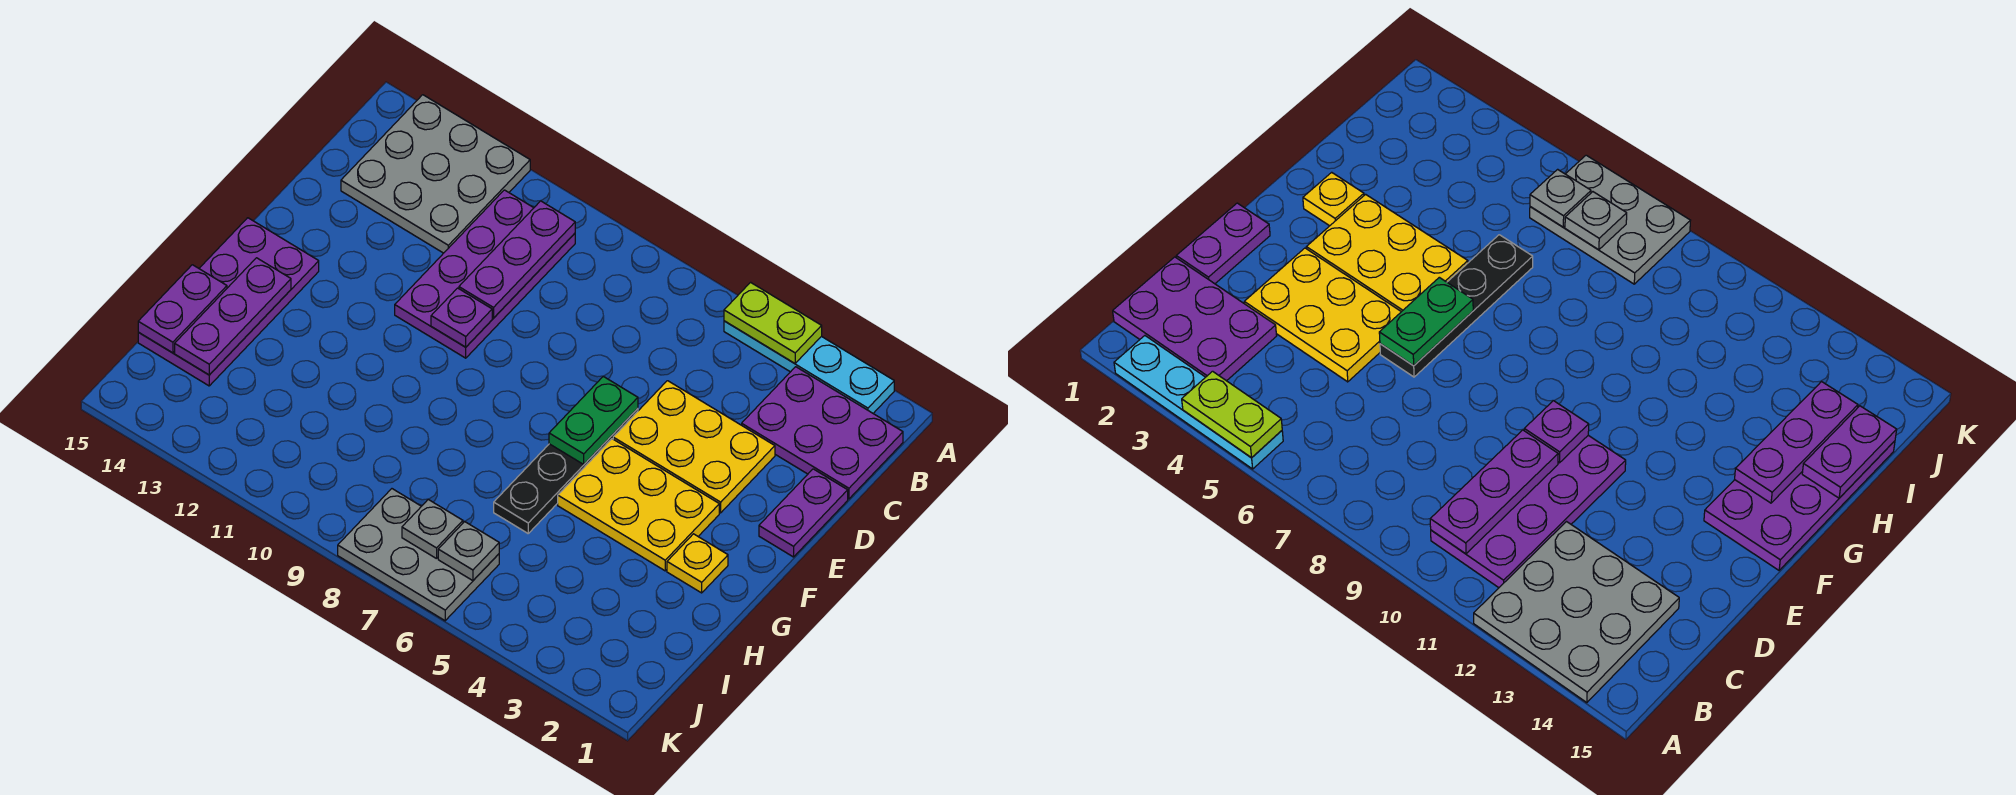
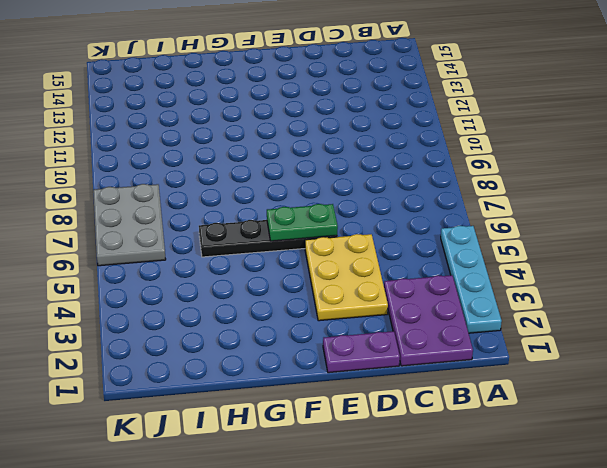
none -> grey 3x3 plate [341,95,530,253]
none -> purple 2x4 plate [395,190,575,358]
none -> yellow 2x3 plate [558,439,719,571]

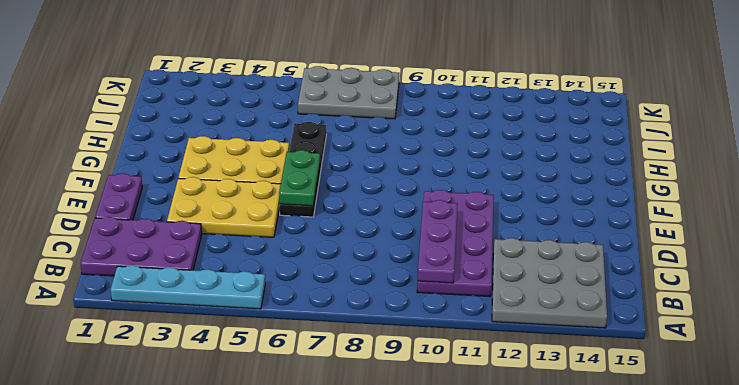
none -> purple 2x4 plate [138,218,319,386]
none -> yellow 1x1 plate [667,534,728,593]
none -> lime 1x2 plate [724,282,822,363]

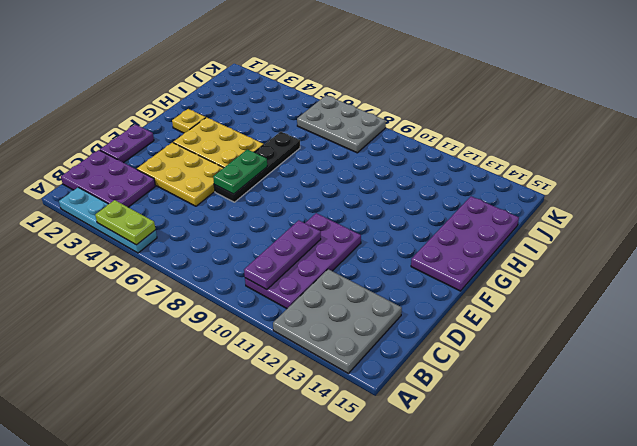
none -> purple 1x1 plate [431,288,492,347]
none -> purple 1x3 plate [175,258,291,375]
none -> purple 1x2 plate [138,265,227,353]

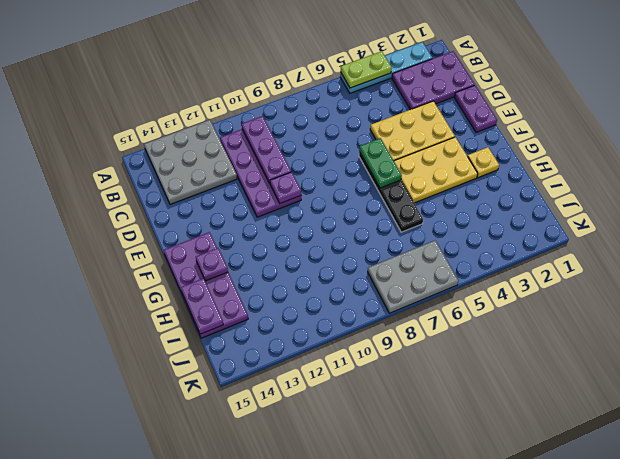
purple 1x1 plate [196,248,228,281] -> purple 1x3 plate [175,258,291,375]
none -> grey 1x1 plate [438,522,499,581]
none -> grey 1x1 plate [402,500,463,559]

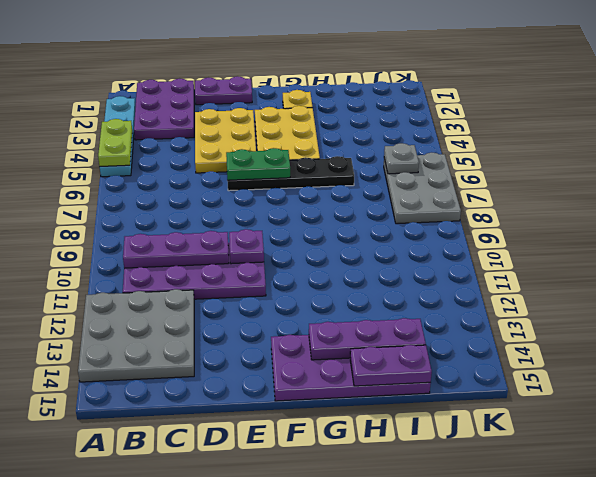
none -> grey 1x1 plate [402,500,463,559]

